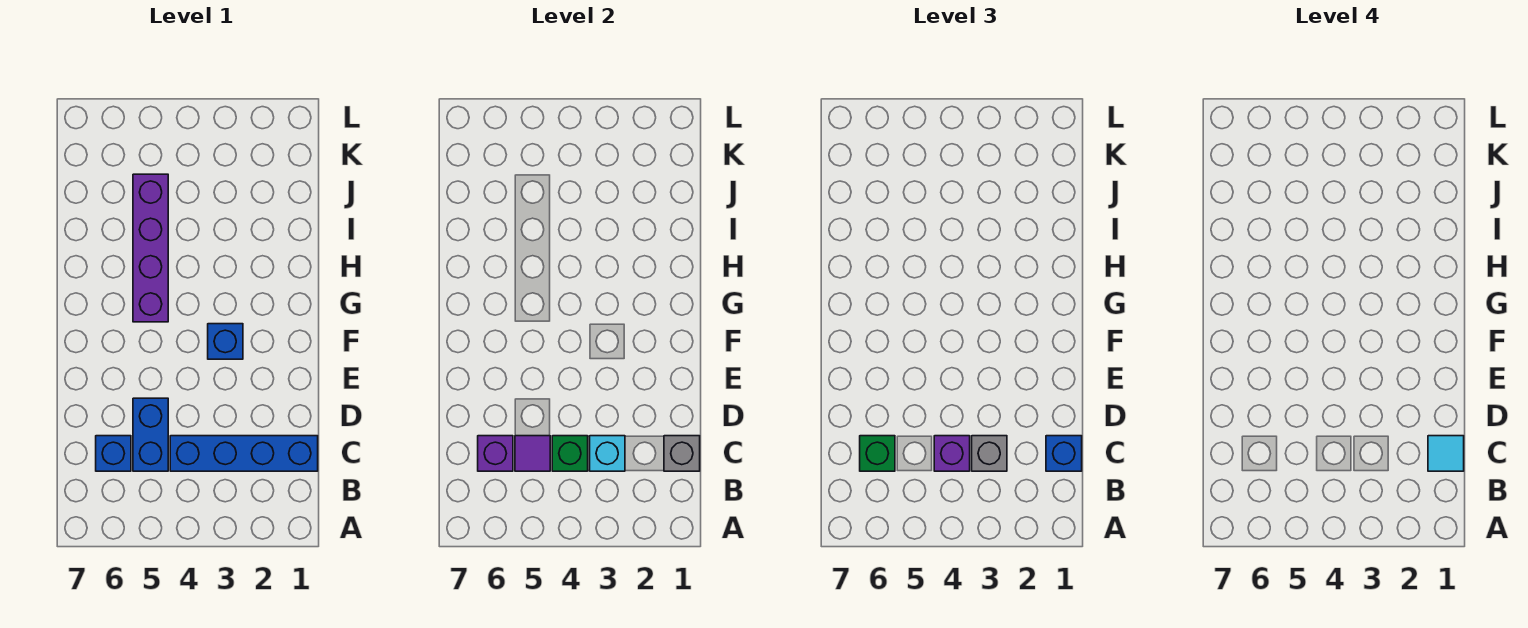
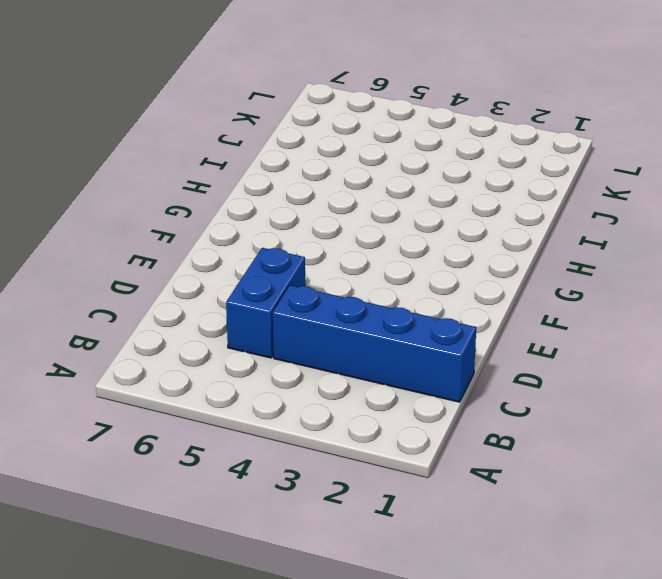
none -> blue 1x1 brick [96,436,131,471]
none -> blue 1x1 brick [208,324,243,359]
none -> purple 1x4 brick [133,174,168,322]

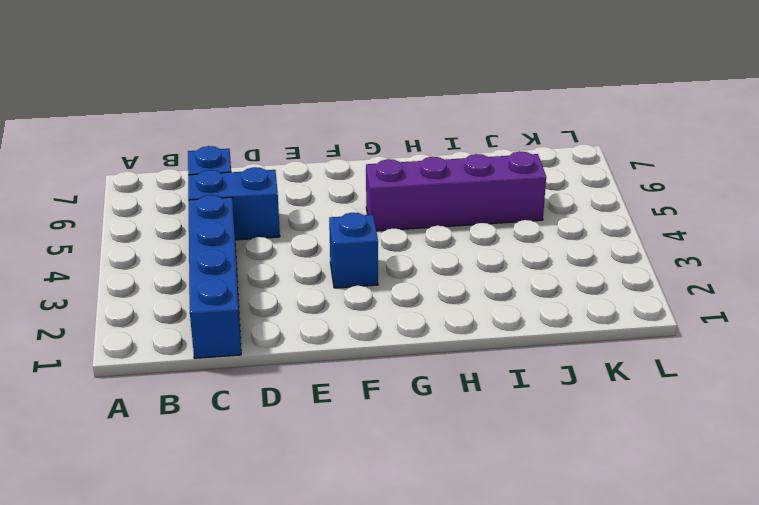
none -> grey 1x1 brick [664,436,700,471]
none -> cyan 1x1 brick [590,436,625,471]
none -> green 1x1 brick [552,436,588,471]

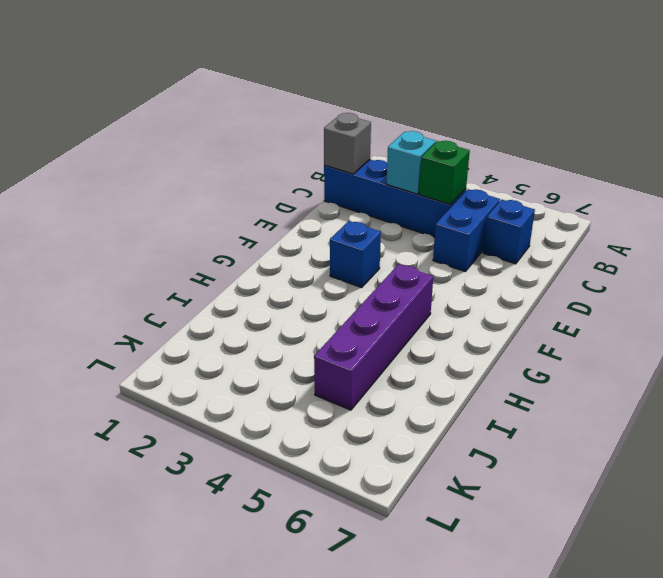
none -> purple 1x1 tile [515,436,550,471]
none -> purple 1x1 brick [478,436,513,471]
none -> blue 1x1 brick [1046,436,1082,471]

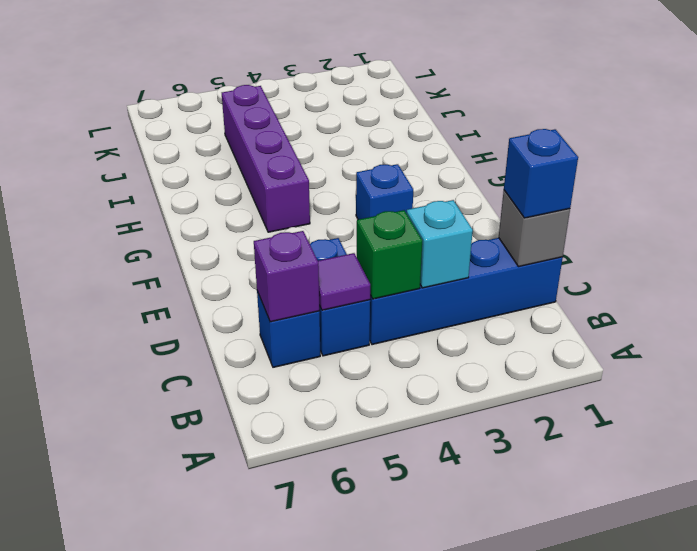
none -> grey 1x1 brick [972,436,1007,471]
none -> purple 1x1 brick [934,436,970,471]
none -> green 1x1 brick [860,436,895,471]

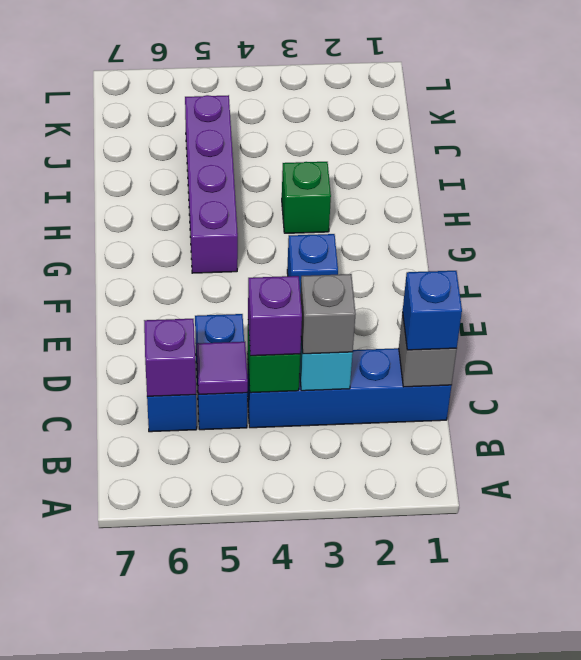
green 1x1 brick [282,162,331,233] -> green 1x1 brick moved to [860,436,895,471]
none -> cyan 1x1 tile [1428,436,1464,471]

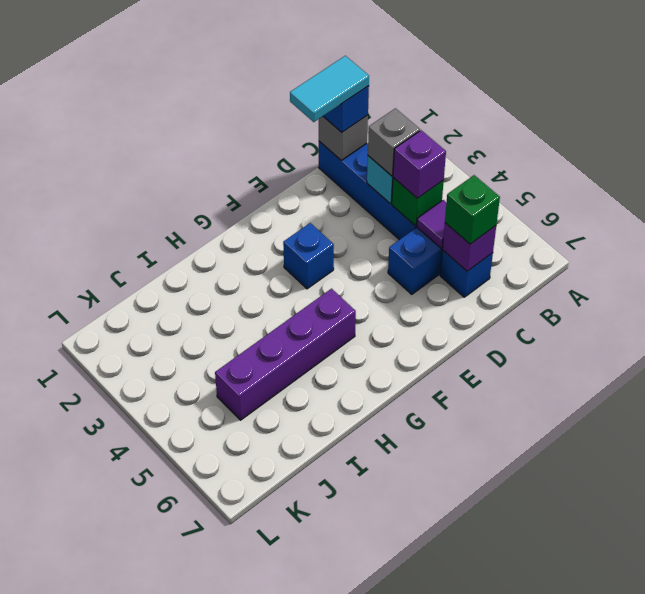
cyan 1x2 tile [290,56,369,122] -> cyan 1x1 tile [1428,436,1464,471]

